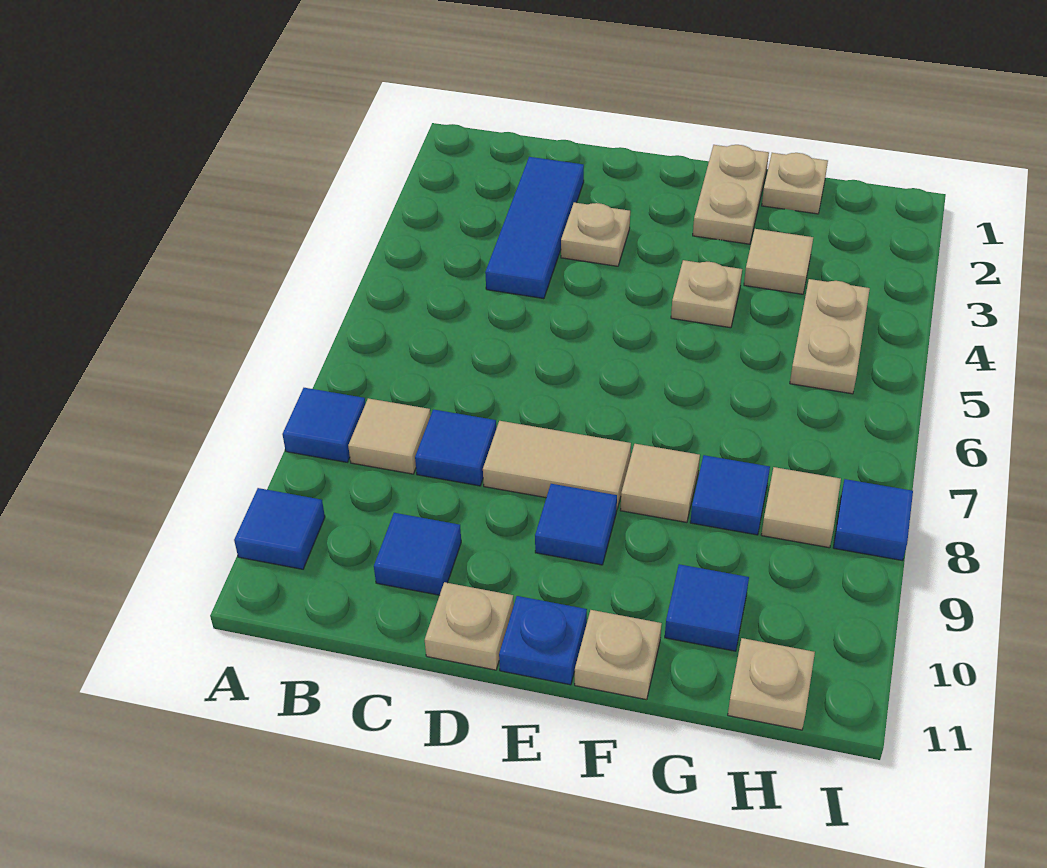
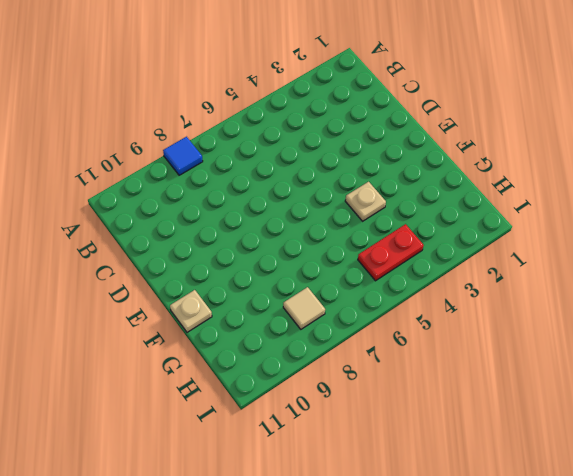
red 1x2 plate [358,224,424,281] -> tan 1x2 plate [790,279,870,394]
none -> blue 1x1 tile [234,488,325,569]
none -> tan 1x1 tile [348,398,431,474]
none -> blue 1x3 tile [485,157,584,299]

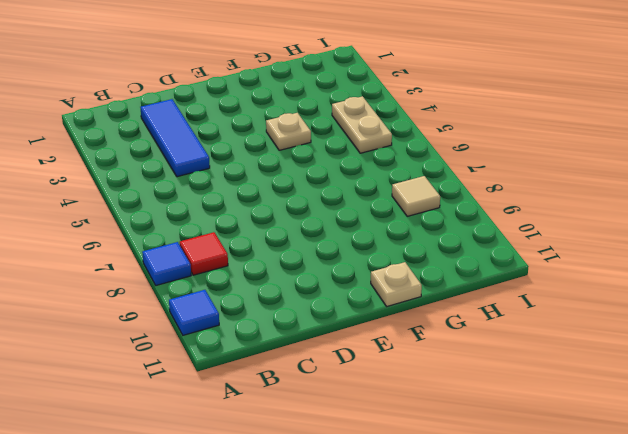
red 1x1 tile [180,232,228,275] -> tan 1x1 tile [348,398,431,474]
none -> blue 1x1 tile [415,409,496,486]
none -> blue 1x1 tile [374,513,461,595]
none -> tan 1x1 plate [561,203,630,266]

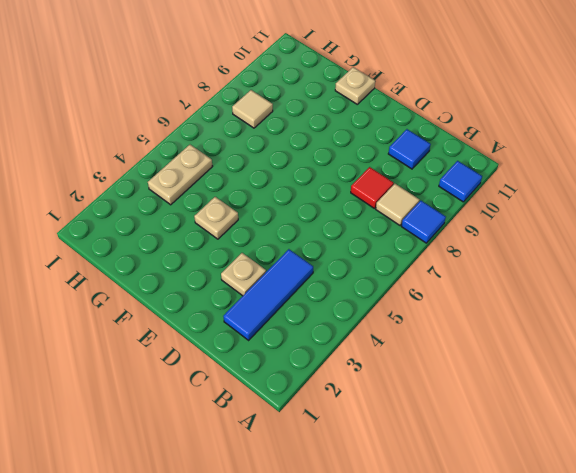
red 1x1 tile [351,167,394,208] -> blue 1x1 tile [415,409,496,486]
none -> tan 1x2 tile [483,421,631,508]
none -> tan 1x1 plate [425,582,514,670]
none -> blue 1x1 tile [535,484,617,565]

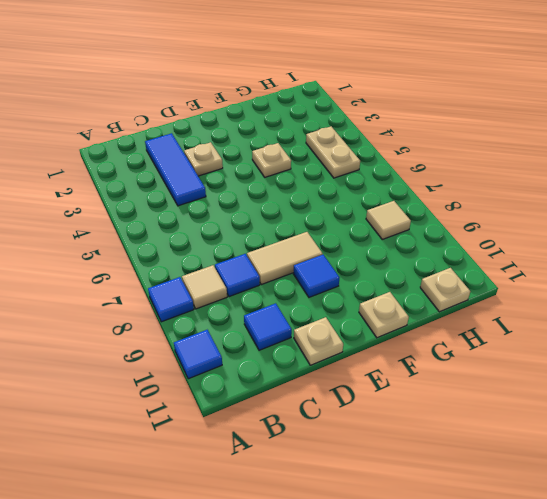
none -> blue 1x1 plate [499,596,587,685]
none -> tan 1x2 plate [693,145,769,244]
none -> tan 1x1 tile [620,444,700,522]

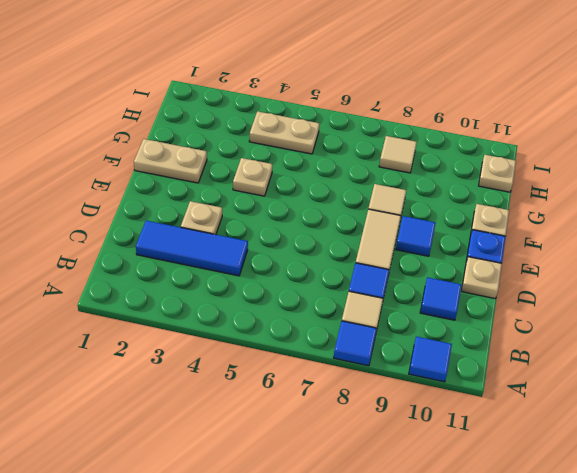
none -> tan 1x1 plate [762,153,828,214]
none -> tan 1x1 tile [744,229,813,294]
none -> blue 1x1 tile [690,455,770,535]

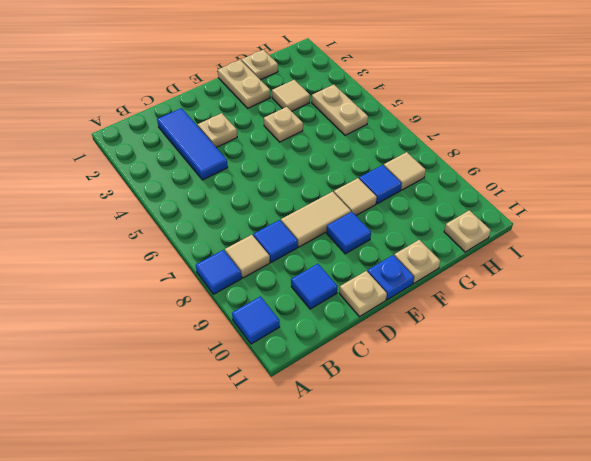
none -> blue 1x1 tile [665,564,749,651]
none -> blue 1x1 tile [833,479,913,561]

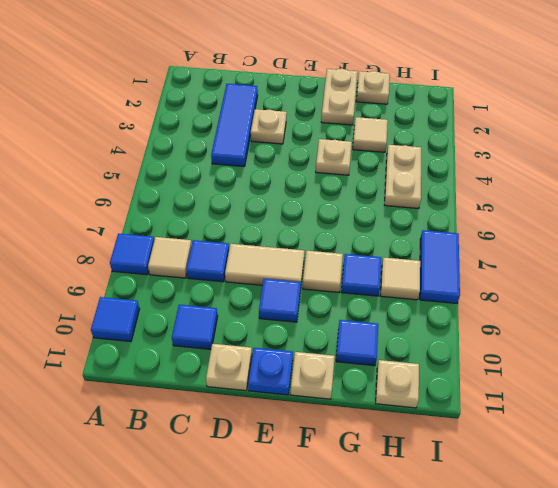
blue 1x2 tile [420,230,460,303] -> blue 1x1 tile [833,479,913,561]

